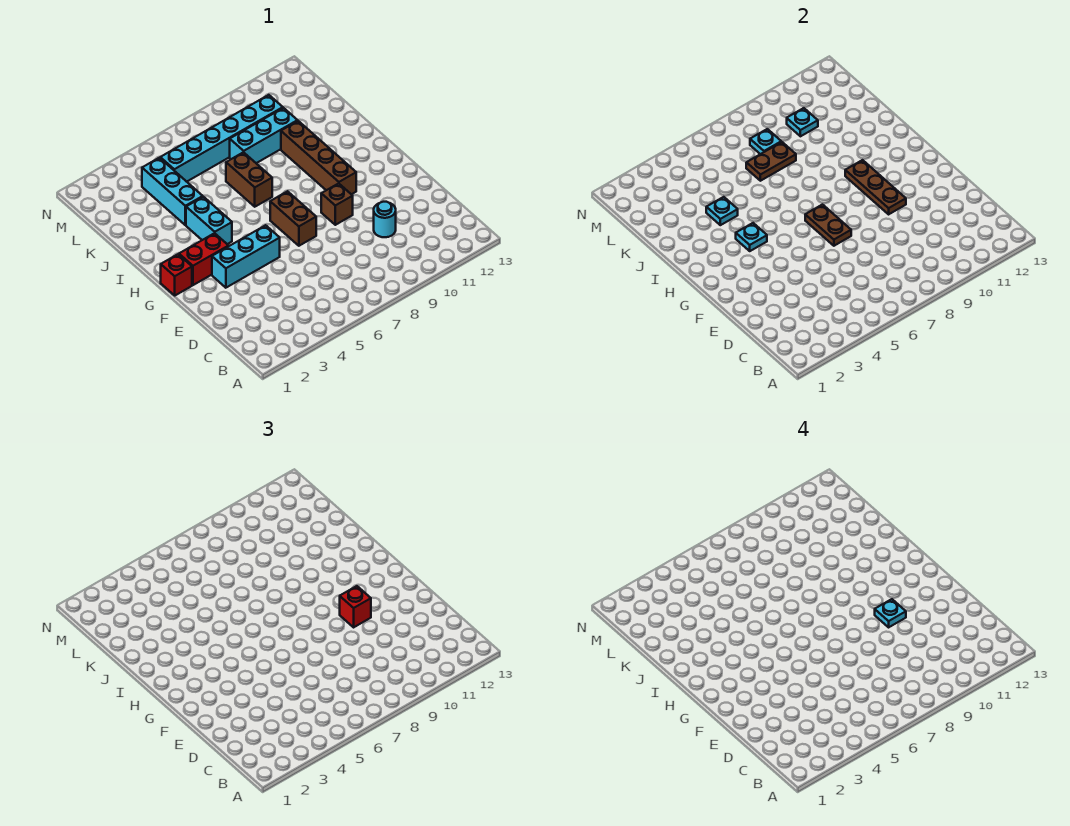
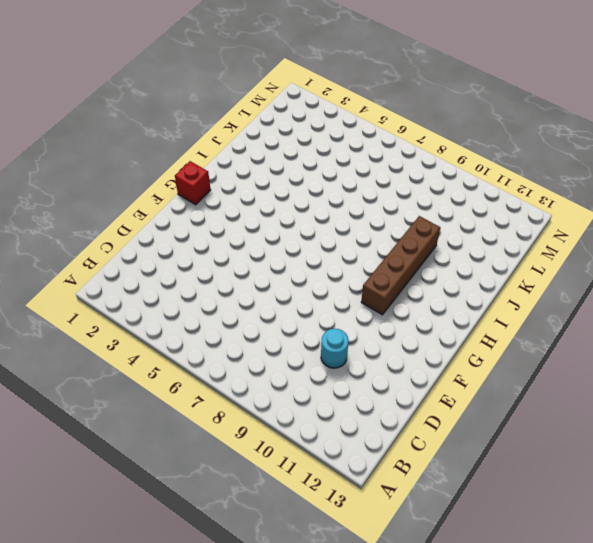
none -> cyan 1x3 brick [212,225,280,288]
none -> brown 1x2 brick [270,191,316,246]
none -> brown 1x1 brick [321,183,353,225]

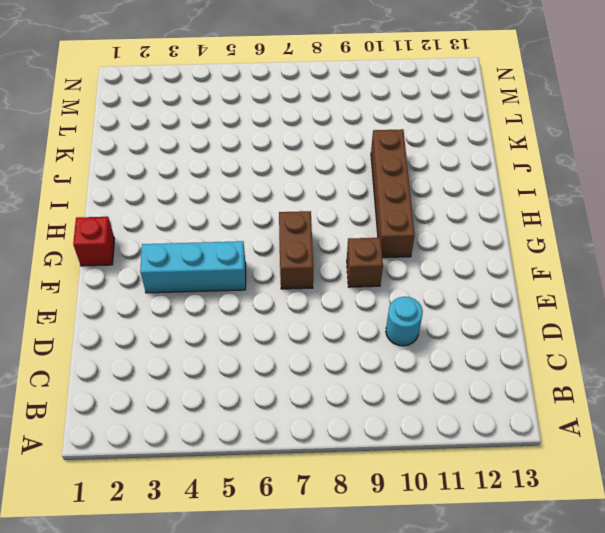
none -> red 1x2 brick [179,233,229,285]
none -> cyan 1x2 brick [186,197,232,244]
none -> brown 1x2 brick [226,152,272,207]

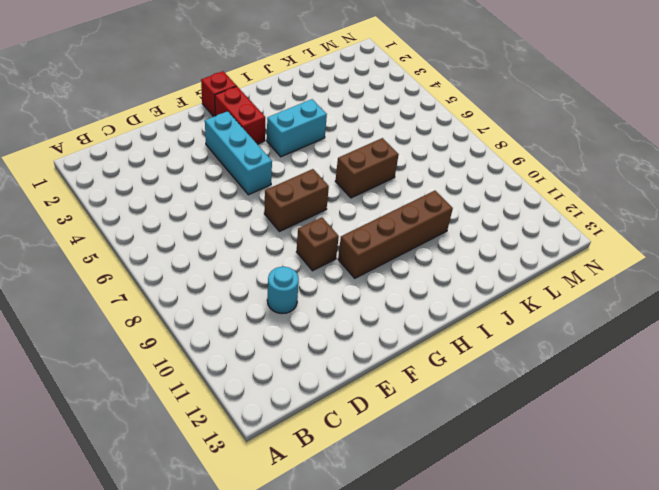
none -> cyan 1x3 brick [142,158,203,225]
none -> cyan 1x3 brick [230,108,298,163]
none -> cyan 1x6 brick [160,95,283,182]

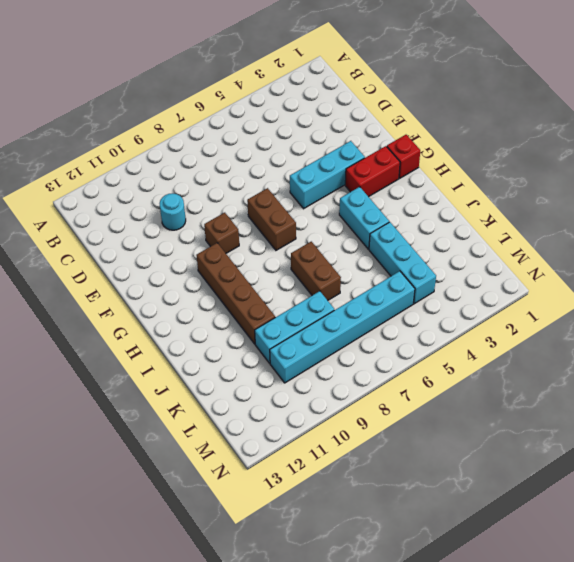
none -> brown 1x2 plate [805,205,851,246]
none -> brown 1x3 plate [845,160,906,214]
none -> cyan 1x1 plate [736,223,767,251]

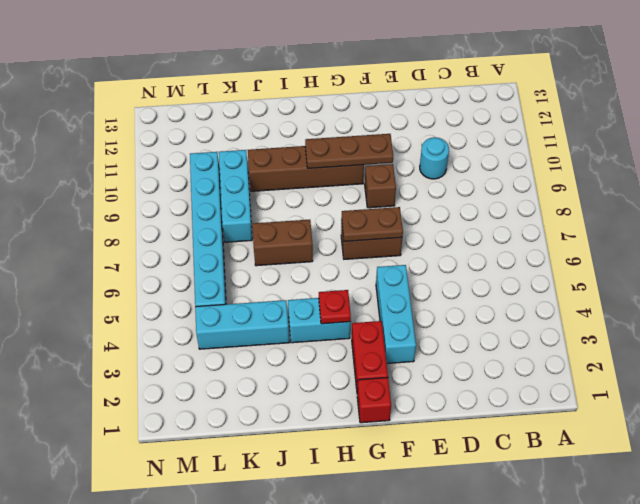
red 1x1 plate [319,290,351,324] -> cyan 1x1 plate [736,223,767,251]
none -> cyan 1x1 plate [706,197,738,225]
none -> brown 1x2 plate [746,142,796,181]
none -> cyan 1x1 plate [750,129,781,154]

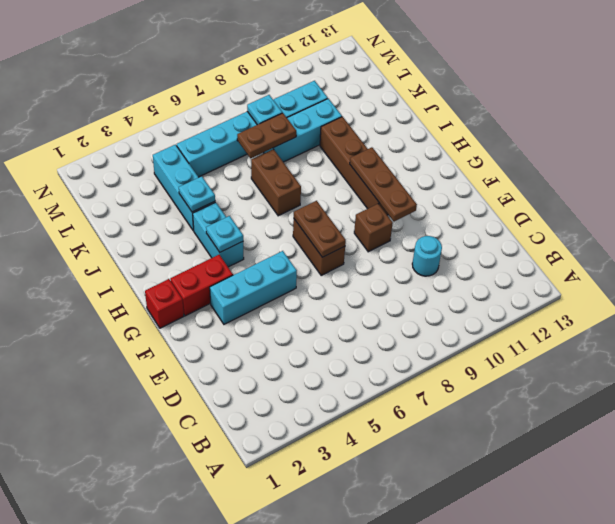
none -> cyan 1x1 plate [787,108,818,136]
none -> red 1x1 brick [340,586,371,627]
none -> cyan 1x1 plate [875,599,906,627]

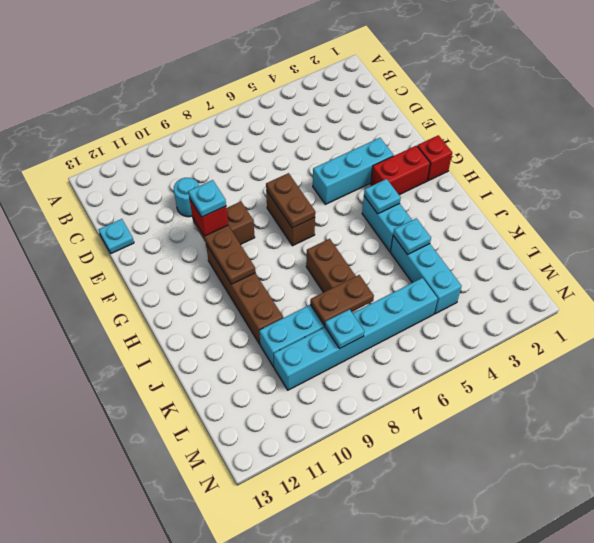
cyan 1x1 plate [99,219,134,253] -> cyan 1x1 plate moved to [787,108,818,136]

